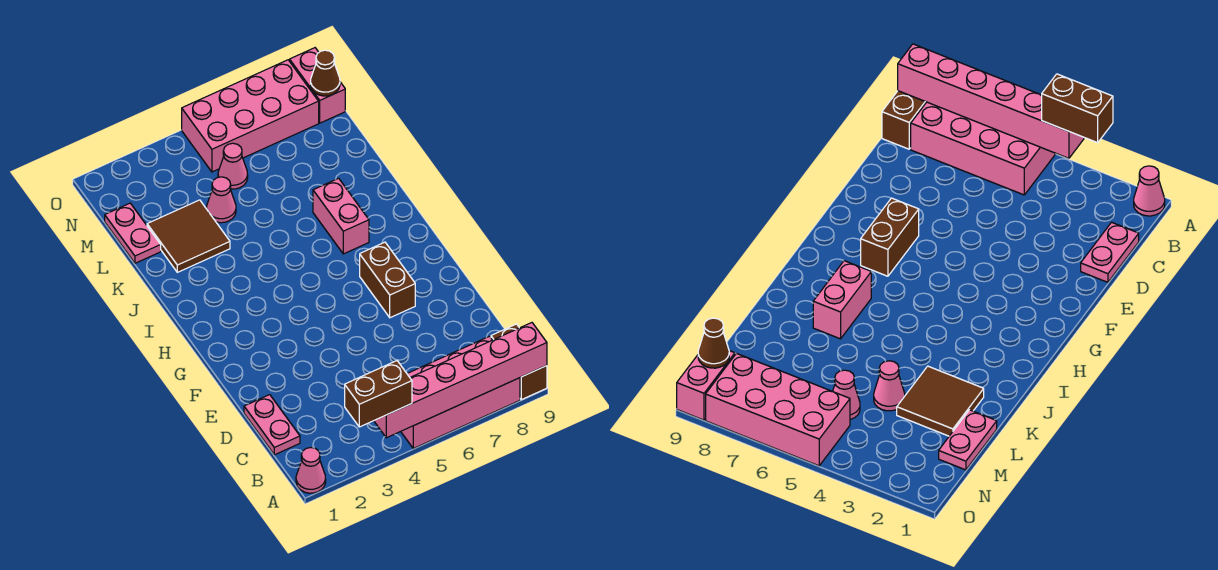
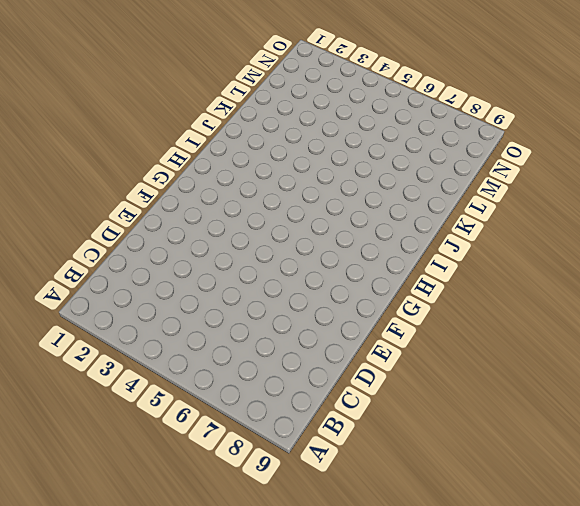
none -> pink 1x1 cone [296,448,326,493]
none -> pink 2x4 brick [401,336,520,448]
none -> brown 1x2 brick [491,324,547,400]

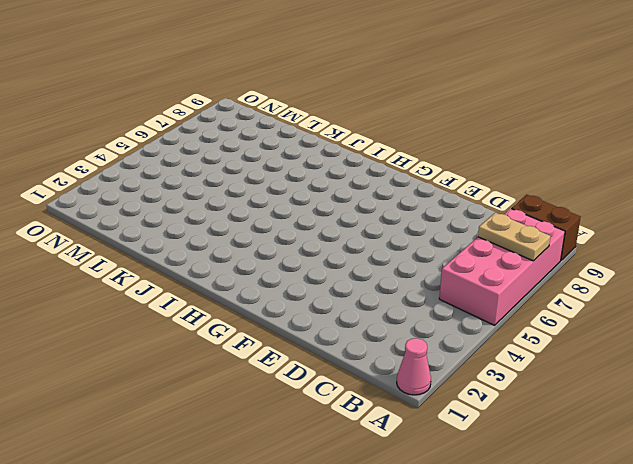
tan 1x2 plate [478,213,551,261] -> pink 1x6 brick [374,323,547,438]
none -> pink 1x2 plate [244,395,300,455]
none -> brown 1x2 brick [360,242,415,318]
none -> pink 1x2 brick [313,178,369,254]

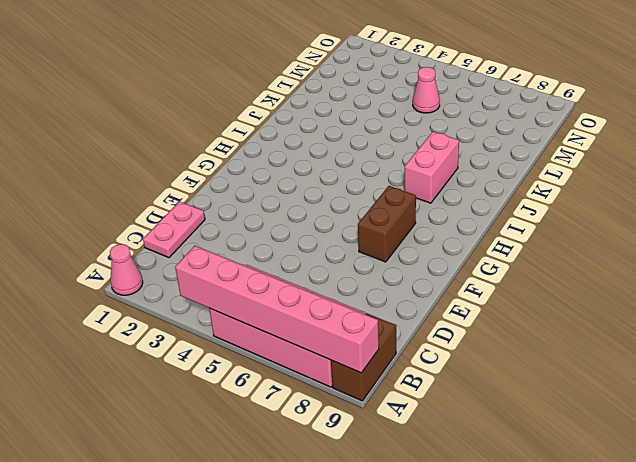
none -> brown 2x2 tile [147,200,230,272]
none -> pink 1x2 plate [105,203,161,263]
none -> pink 1x1 cone [207,177,236,223]

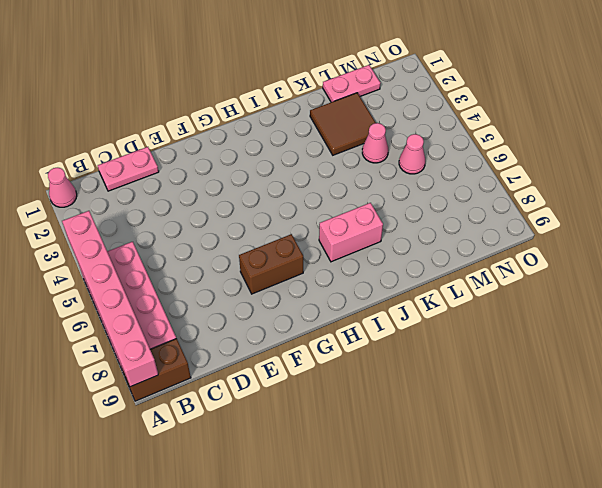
none -> pink 2x4 brick [182,60,319,172]
none -> pink 1x2 brick [290,48,345,123]
none -> brown 1x1 cone [311,50,340,96]

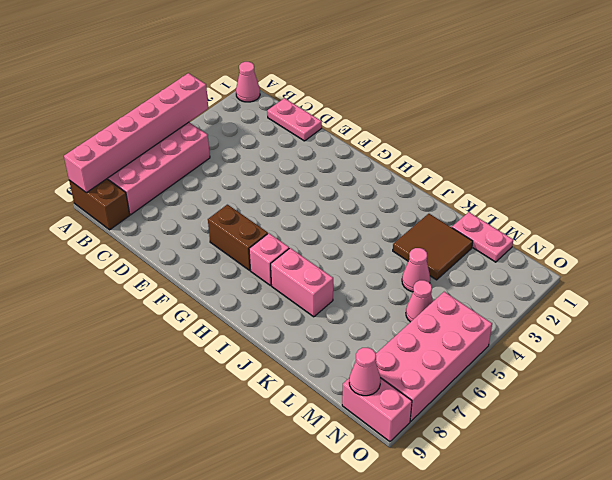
pink 1x1 brick [249,233,289,286] -> none
pink 1x1 cone [349,348,381,396] -> brown 1x1 cone [311,50,340,96]
none -> brown 1x2 brick [345,361,412,427]

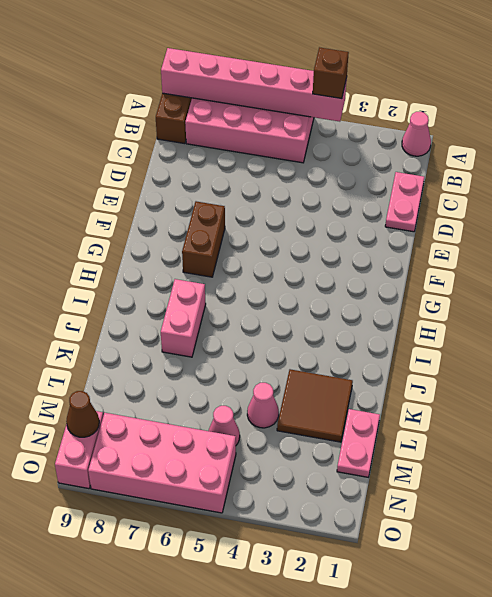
brown 1x1 brick [313,47,349,99] -> brown 1x2 brick [345,361,412,427]

